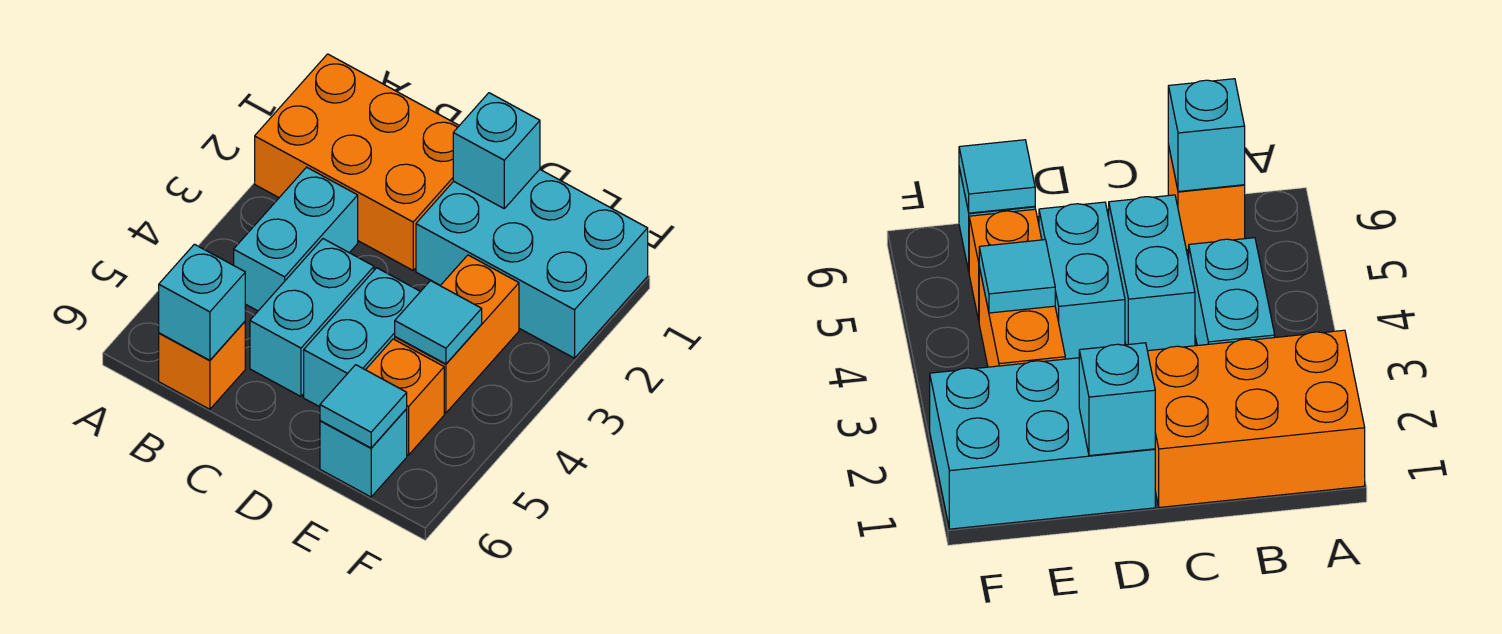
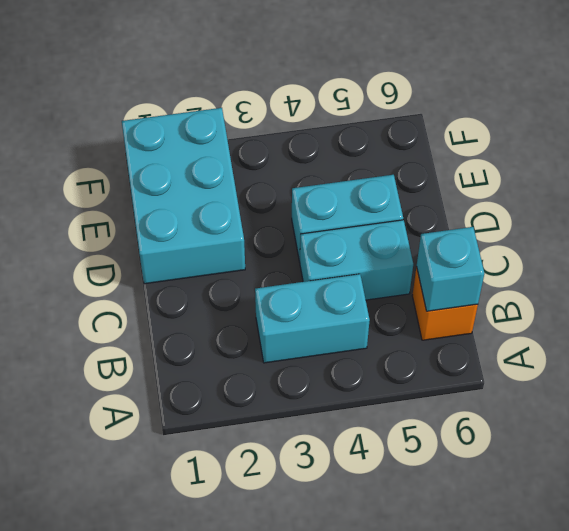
none -> orange 2x3 brick [255,54,459,270]
none -> orange 1x2 brick [395,255,519,413]
none -> orange 1x1 brick [366,339,444,455]

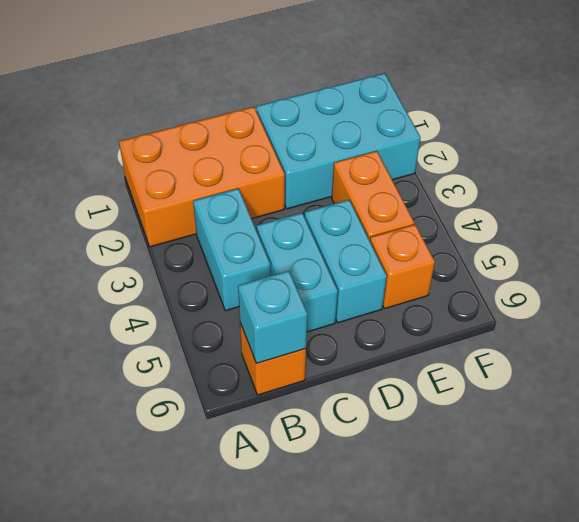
none -> cyan 1x1 brick [320,409,407,497]
none -> cyan 1x1 brick [453,93,540,208]
none -> cyan 1x1 tile [395,281,482,364]

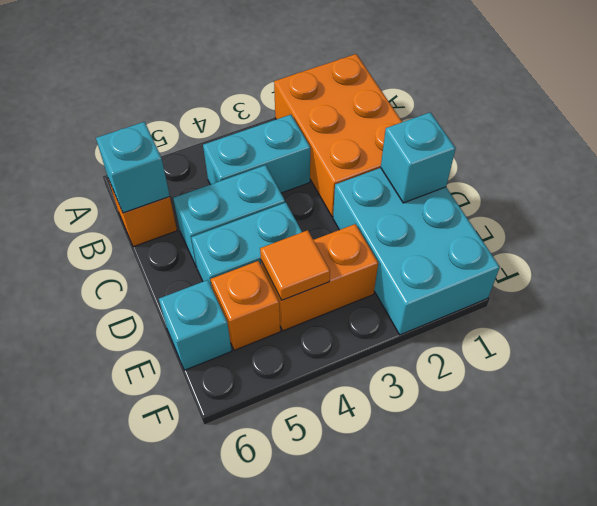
orange 1x1 tile [260,230,330,300] -> cyan 1x1 tile [395,281,482,364]
none -> cyan 1x1 tile [320,365,407,448]

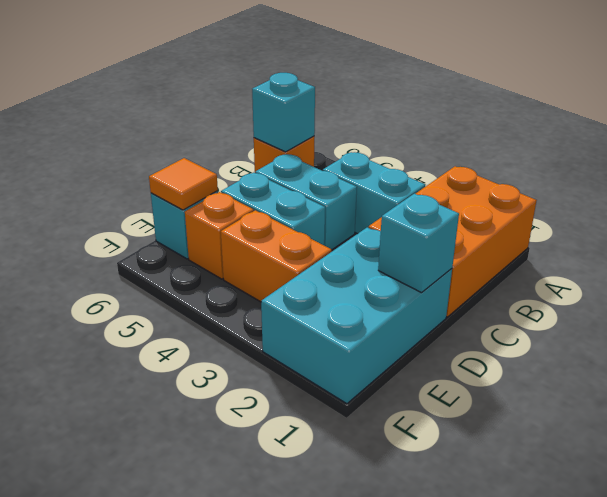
orange 1x1 tile [149,158,218,210] -> cyan 1x1 tile [320,365,407,448]
none -> cyan 1x1 tile [395,281,482,364]

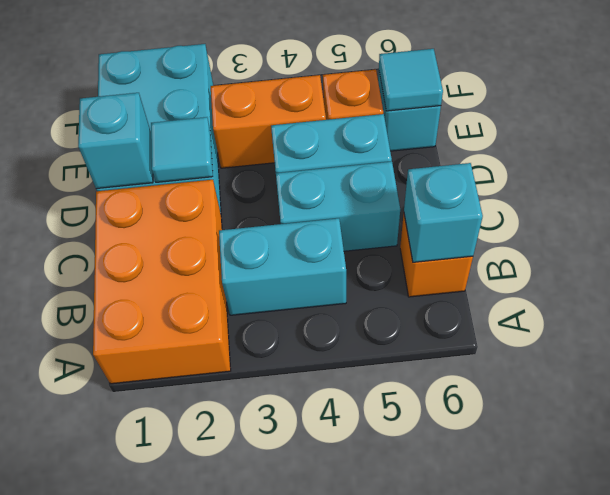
cyan 1x1 tile [151,117,213,182] -> cyan 1x1 tile moved to [395,281,482,364]

